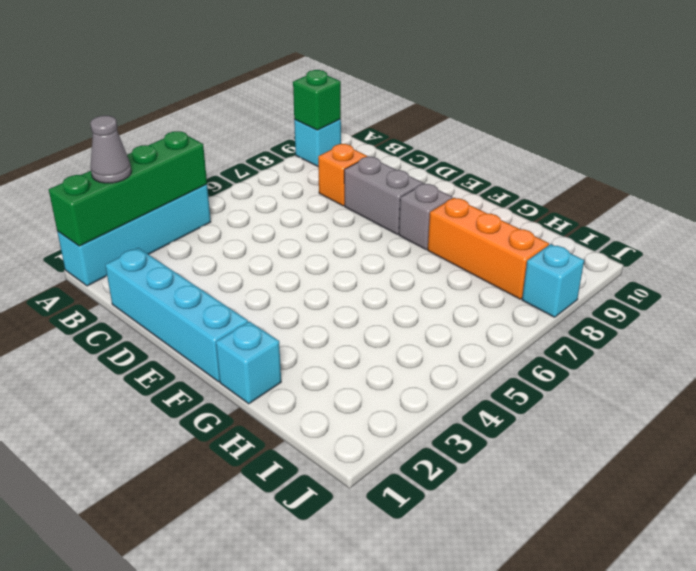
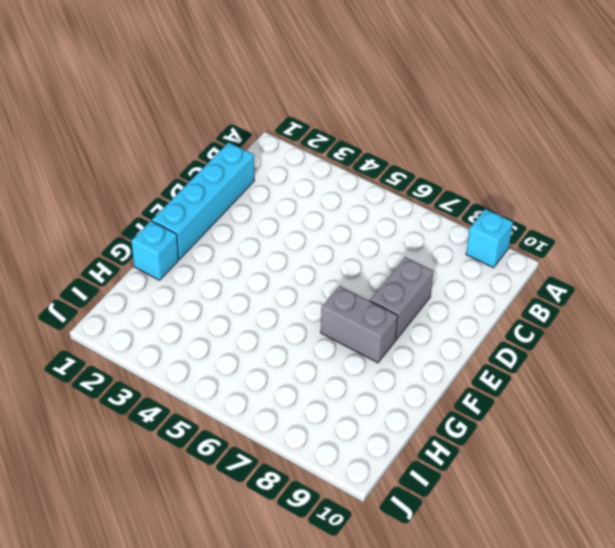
grey 1x2 brick [321,286,398,363] -> grey 1x1 brick [399,183,453,250]
none -> cyan 1x4 brick [57,184,211,286]
none -> orange 1x1 brick [318,144,367,206]
none -> orange 1x3 brick [428,198,549,299]

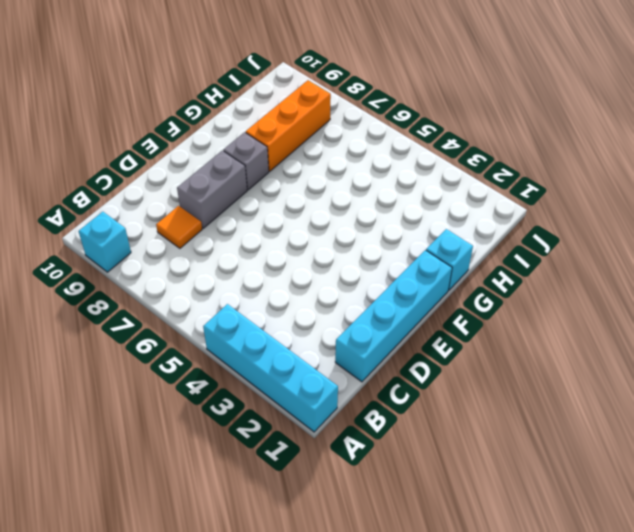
orange 1x1 tile [156,206,202,248] -> orange 1x1 brick [318,144,367,206]
none -> cyan 1x1 brick [522,244,584,317]
none -> green 1x4 brick [49,131,207,246]
none -> green 1x1 brick [293,70,341,130]

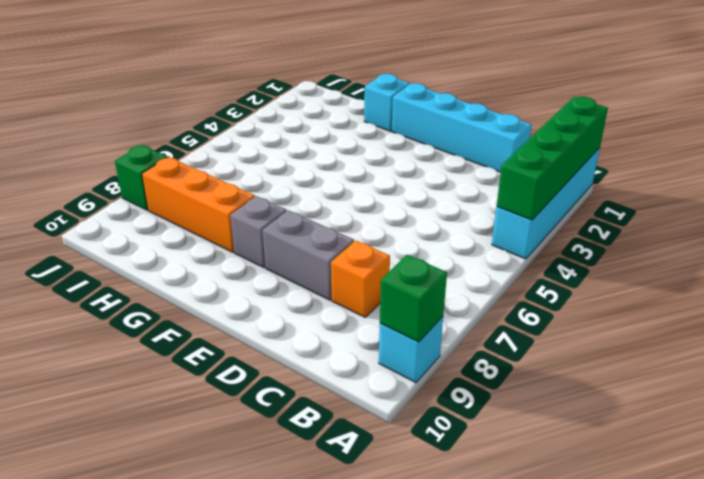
green 1x1 brick [115,145,167,210] -> cyan 1x1 brick [522,244,584,317]
none -> grey 1x1 cone [90,116,131,183]

